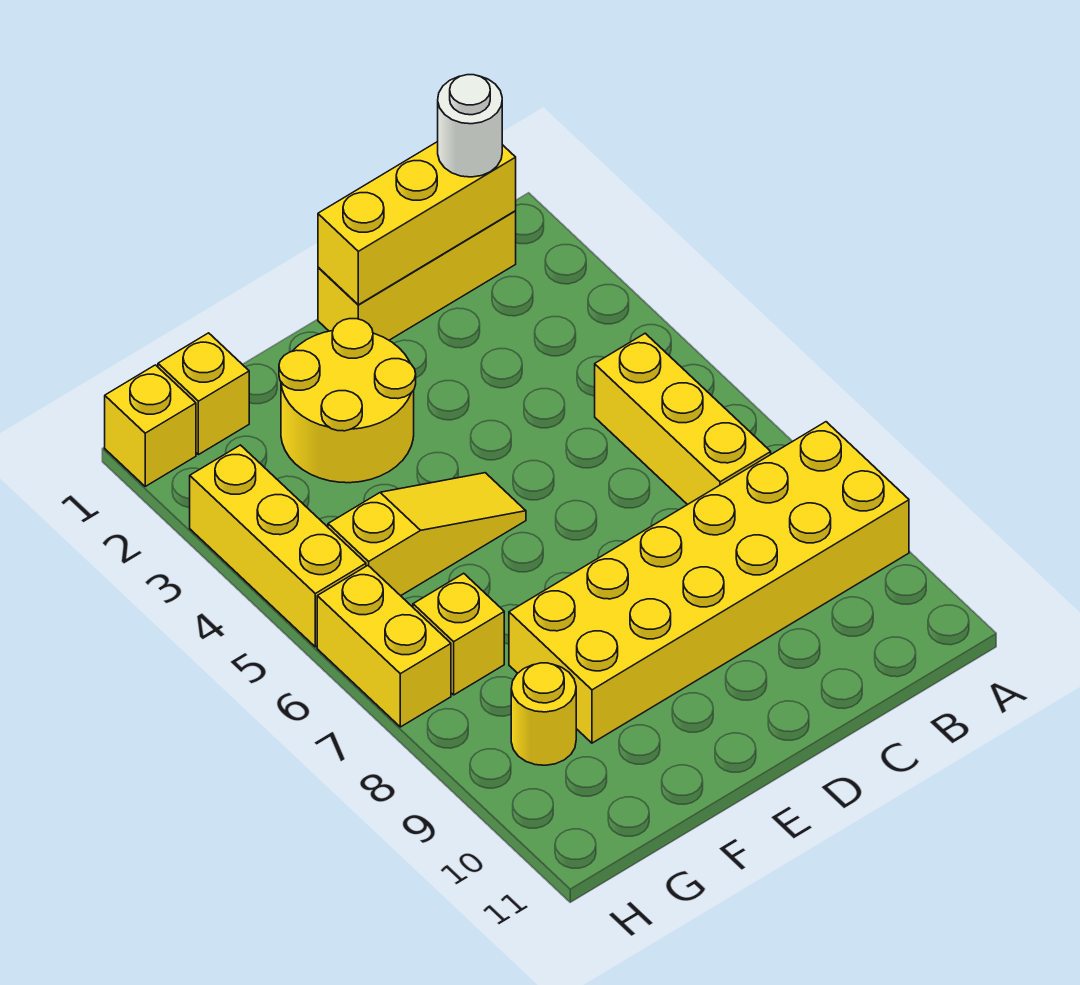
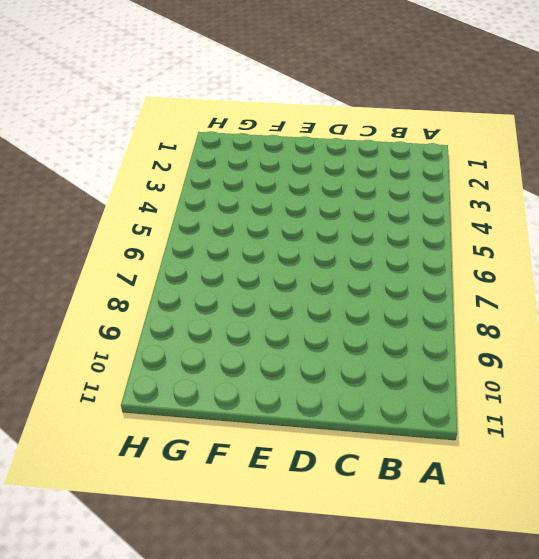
none -> yellow 2x6 brick [509,422,909,743]
none -> yellow 1x3 brick [318,211,516,340]
none -> yellow 1x3 brick [595,333,771,505]

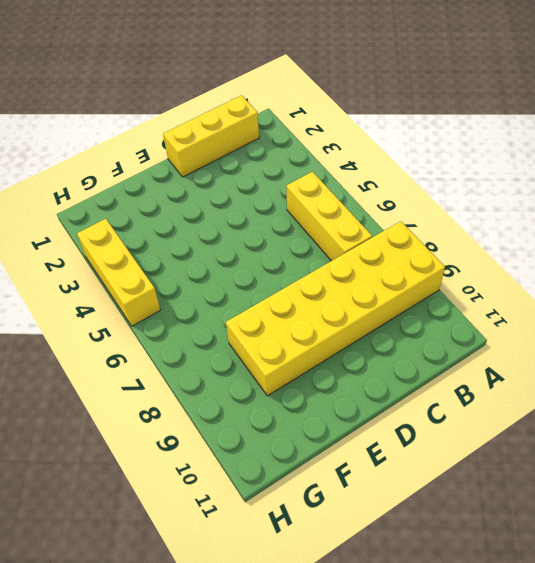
none -> yellow 2x2 round brick [279,319,416,483]
none -> yellow 1x3 slope [328,473,526,596]
none -> yellow 1x1 brick [158,333,249,455]

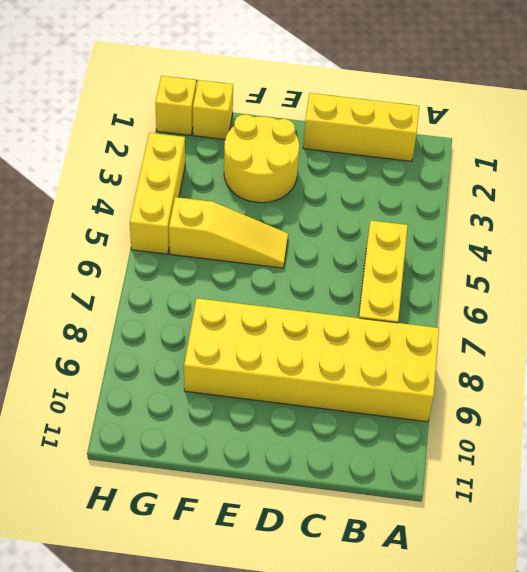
none -> yellow 1x1 brick [413,573,504,695]
none -> yellow 1x1 round brick [511,663,576,765]
none -> yellow 1x2 brick [317,566,451,727]

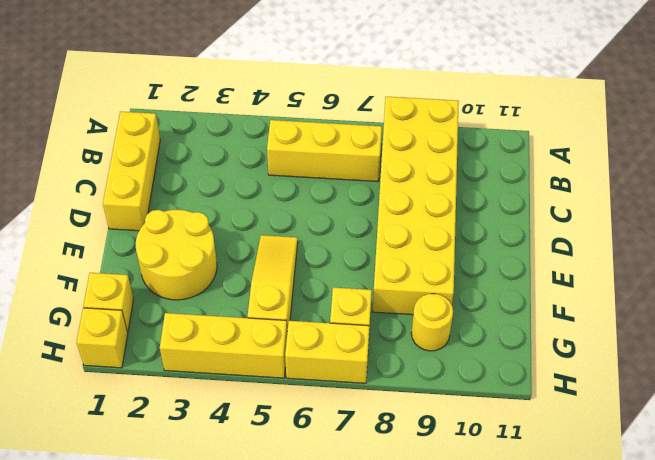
none -> yellow 1x3 brick [318,142,516,305]
none -> white 1x1 round brick [438,75,502,177]

